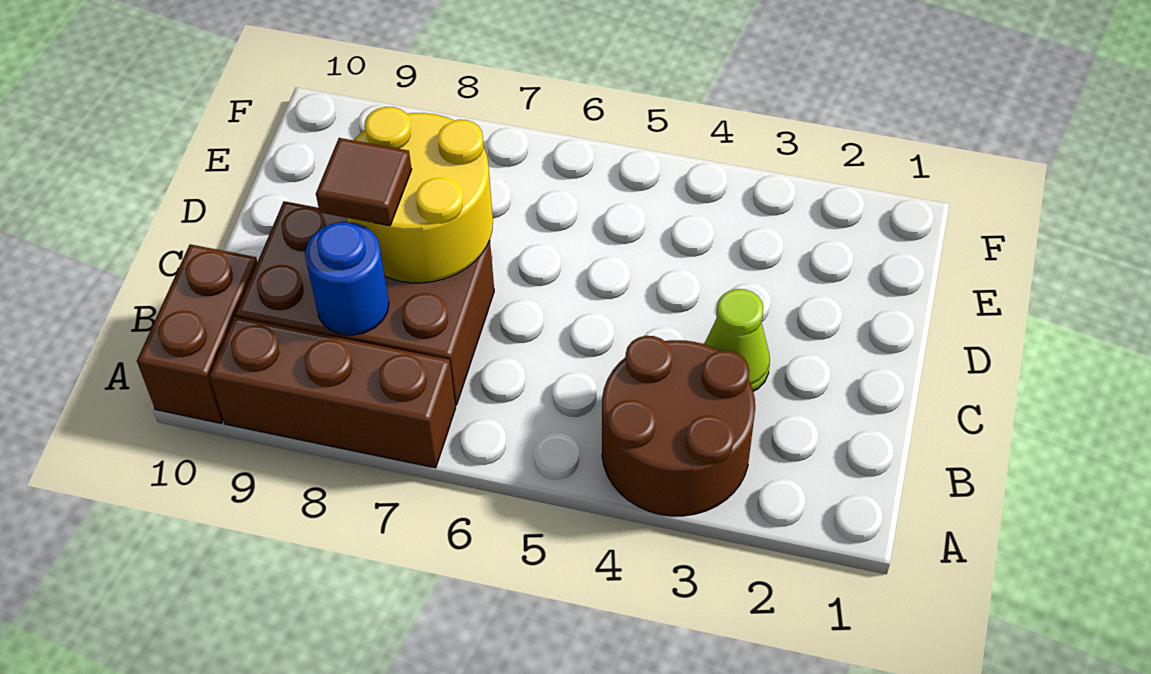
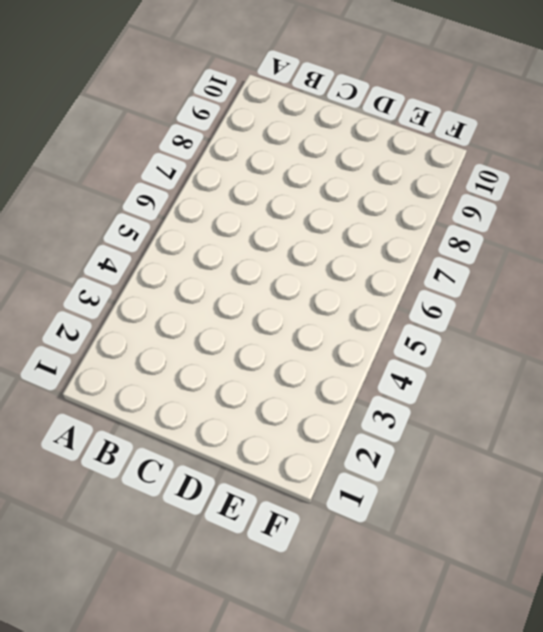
none -> brown 2x2 round brick [602,336,755,516]
none -> brown 1x3 brick [209,317,456,468]

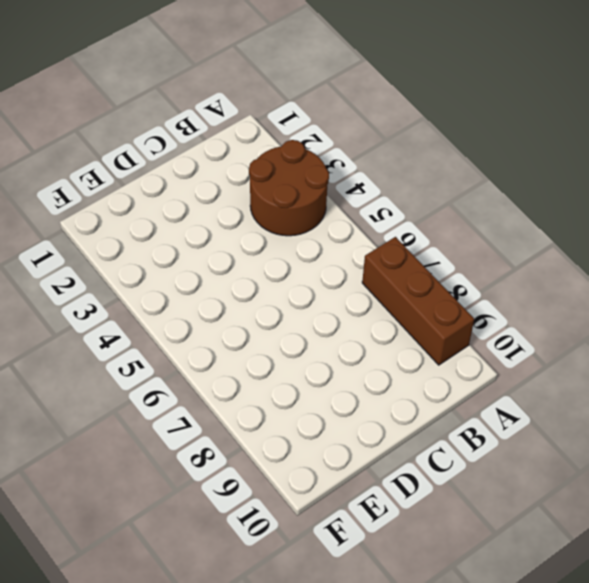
none -> brown 1x2 brick [137,244,257,423]
none -> brown 2x3 brick [236,201,494,405]

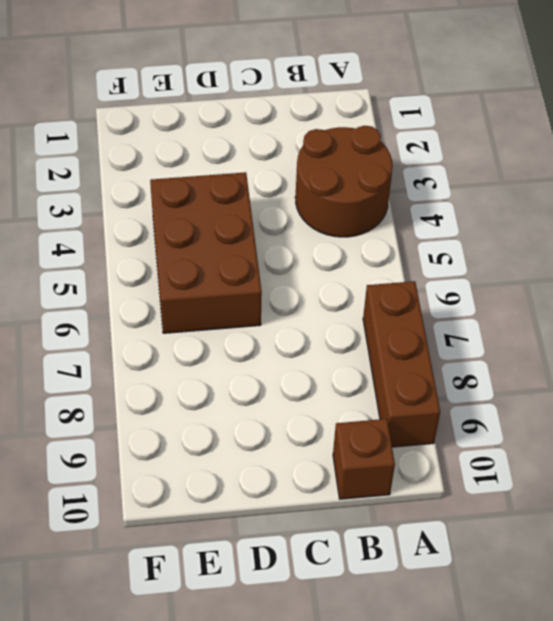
brown 1x1 brick [333,419,395,499] -> brown 1x2 brick [137,244,257,423]
brown 2x3 brick [150,172,262,333] -> brown 2x3 brick moved to [236,201,494,405]
none -> lime 1x1 cone [704,289,770,391]
none -> blue 1x1 round brick [305,222,389,335]

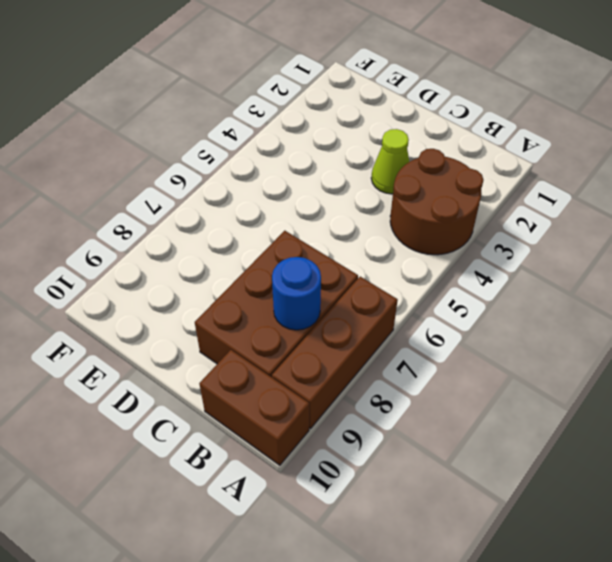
none -> yellow 2x2 round brick [347,107,493,283]
none -> brown 1x1 tile [316,138,412,226]

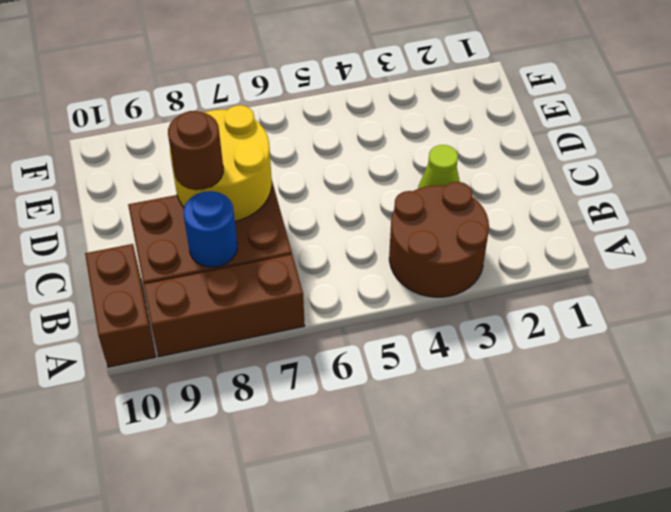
brown 1x1 round brick [168,111,223,190] -> brown 1x1 tile [316,138,412,226]

